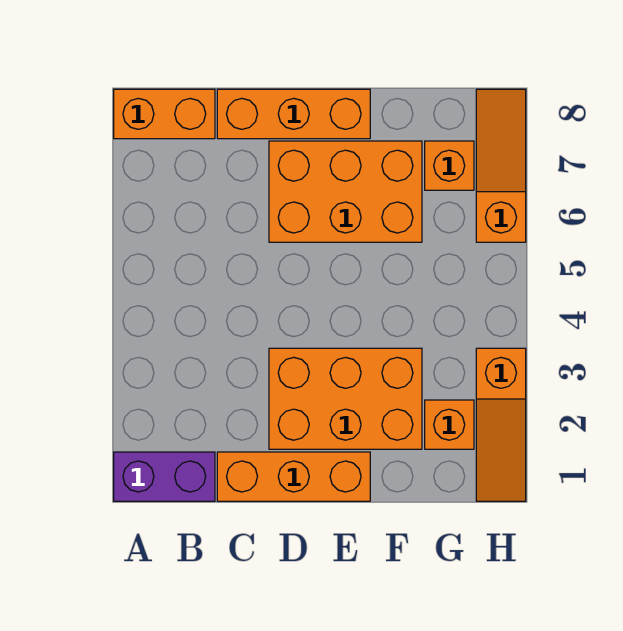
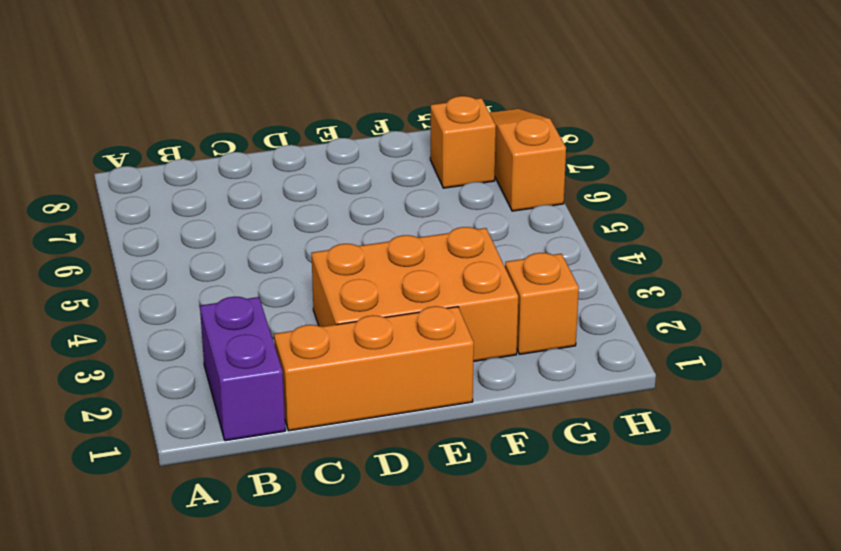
purple 1x2 brick [200,297,285,441] -> purple 1x2 brick turned to [114,452,215,501]
none -> orange 1x2 brick [114,89,215,139]
none -> orange 1x3 brick [217,89,370,139]

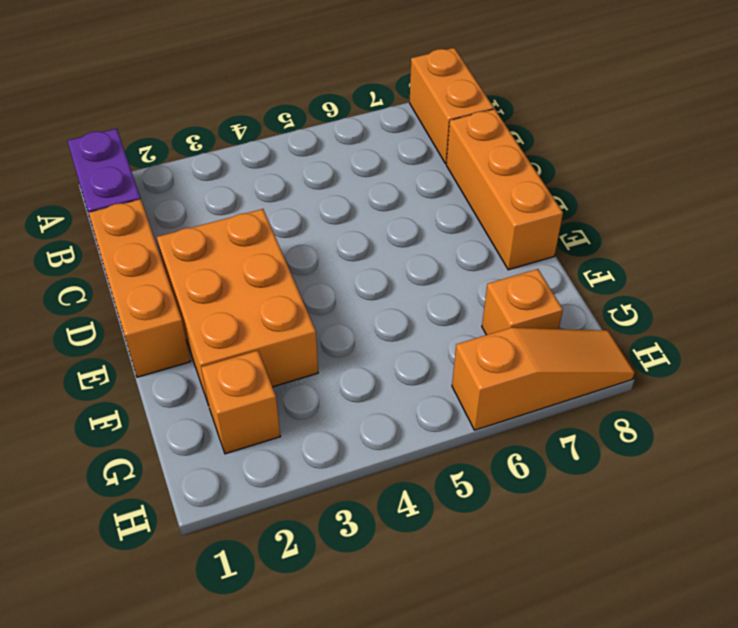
none -> orange 2x3 brick [269,141,422,242]
none -> orange 1x3 slope [476,348,526,501]

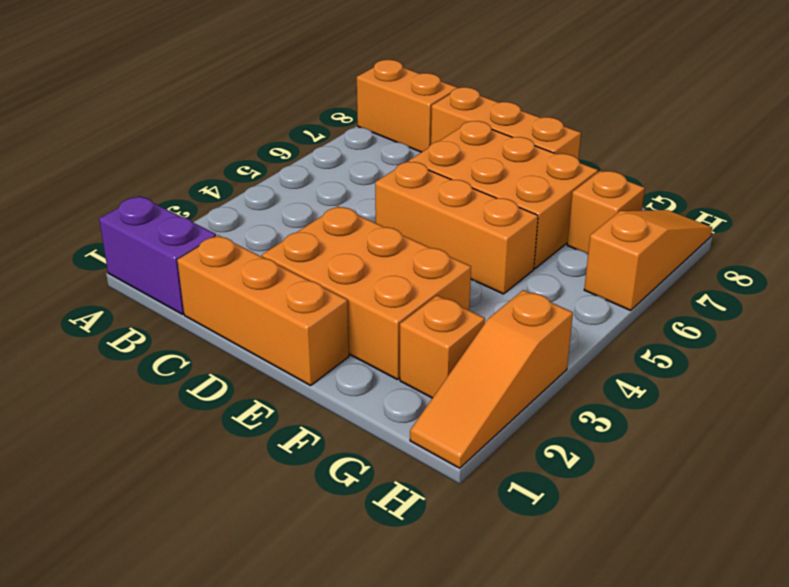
orange 1x3 brick [375,162,538,294] -> none

